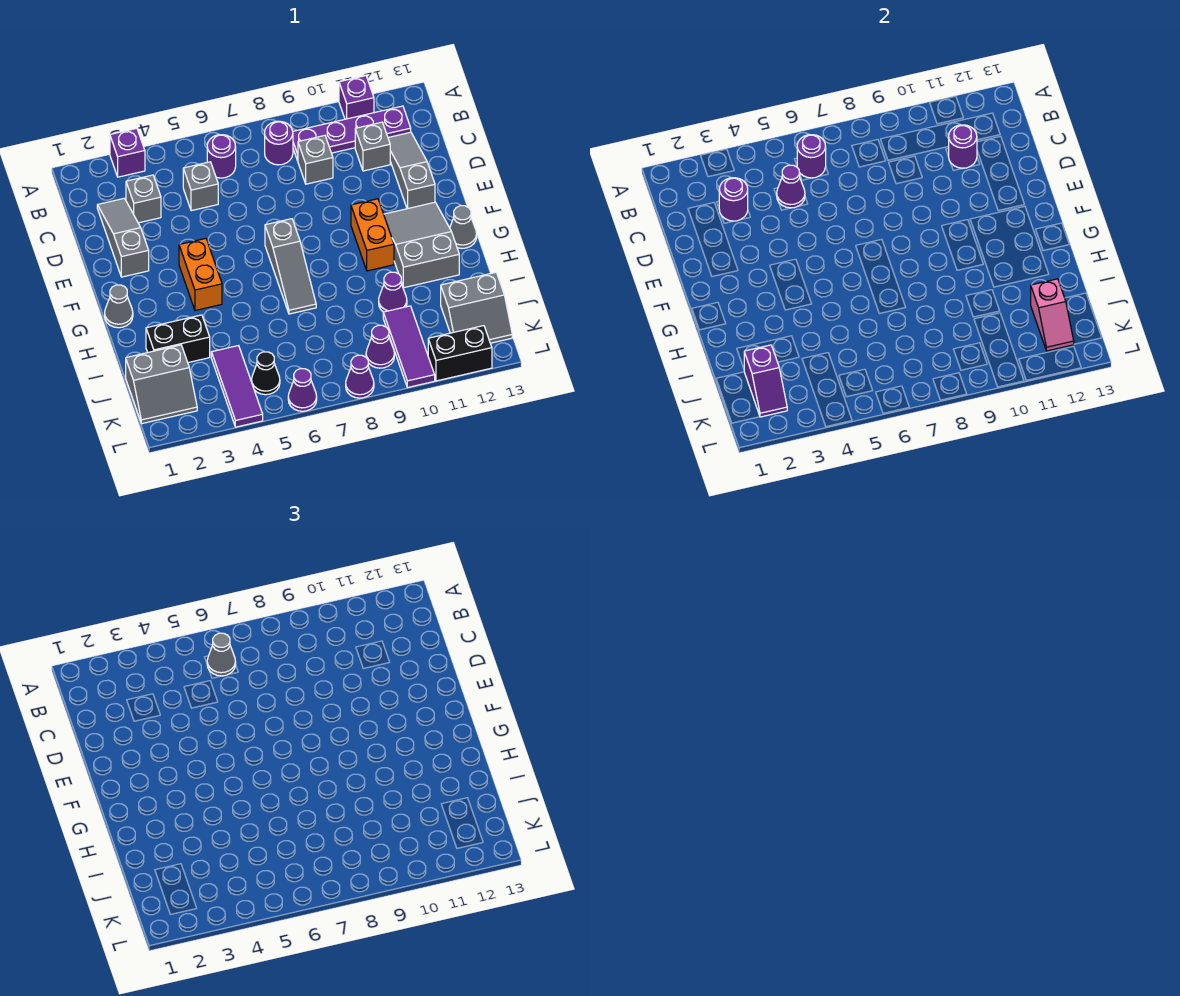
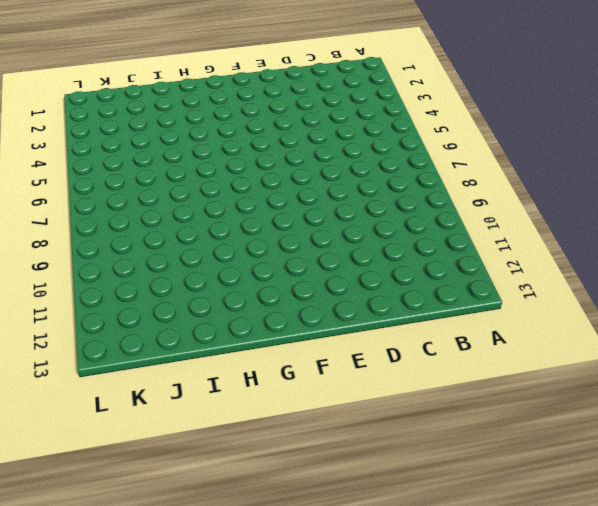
none -> purple 1x1 brick [110,128,145,177]
none -> purple 1x1 brick [339,76,374,119]
none -> purple 1x1 round brick [207,135,236,178]
none -> purple 1x1 round brick [265,121,293,165]

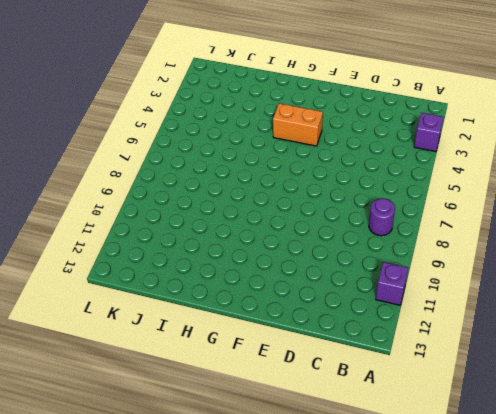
none -> purple 1x1 round brick [207,135,236,178]
none -> purple 1x4 plate [293,106,411,161]
none -> grey 1x3 slope [97,198,149,277]
none -> grey 1x1 brick [126,175,161,223]

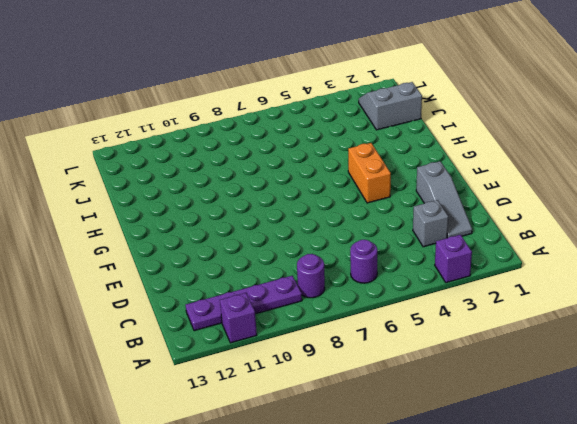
none -> grey 1x1 brick [183,162,218,211]
none -> grey 1x1 brick [298,135,333,184]
none -> grey 1x1 brick [355,122,390,171]
none -> grey 1x3 slope [388,132,435,209]

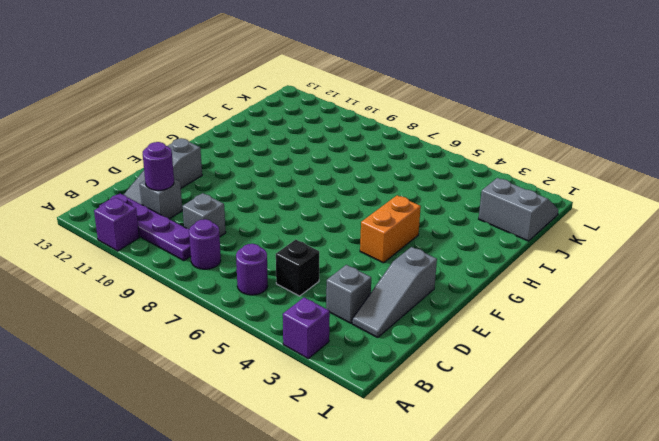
black 1x1 brick [276,240,319,296] -> grey 1x1 brick [183,162,218,211]
none -> grey 1x3 slope [265,219,316,314]
none -> orange 1x2 brick [351,199,394,271]
none -> grey 2x3 slope [384,202,459,288]
none -> grey 1x1 cone [105,285,133,328]

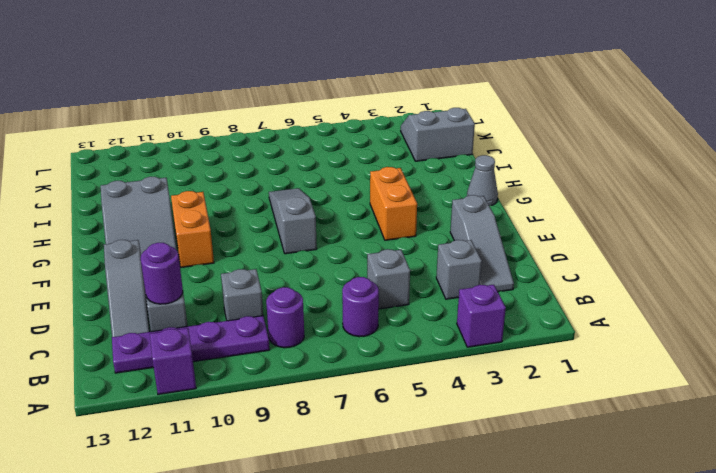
none -> grey 1x1 cone [450,206,477,248]
none -> black 1x2 brick [146,315,210,363]
none -> purple 1x1 cone [379,272,407,312]
none -> purple 1x3 tile [211,346,263,427]

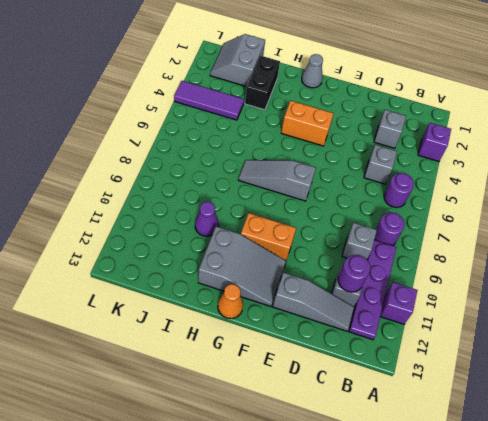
orange 1x1 cone [218,284,243,319] -> grey 1x1 cone [450,206,477,248]
none -> grey 1x3 slope [97,198,149,277]
none -> purple 1x3 tile [383,306,435,388]
none -> grey 2x2 slope [441,272,512,343]
none -> black 1x1 cone [252,352,280,395]

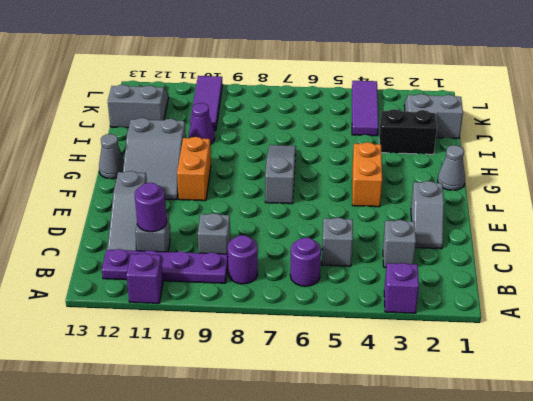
grey 1x2 slope [411,181,444,249] -> grey 1x3 slope [97,198,149,277]
none -> black 1x1 cone [252,352,280,395]
none -> purple 1x1 cone [366,325,394,368]
none -> purple 1x1 cone [288,369,317,411]
none -> purple 1x1 cone [346,355,374,398]

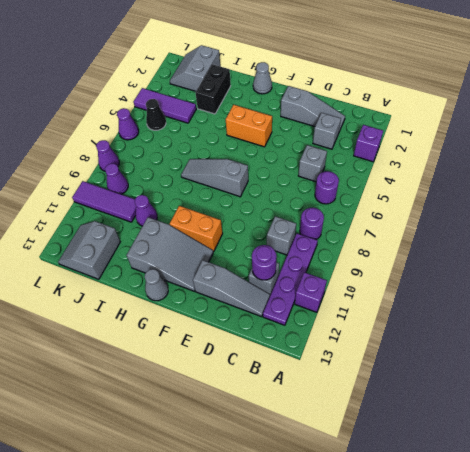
none -> black 1x2 brick [428,326,492,381]
none -> purple 1x1 round brick [797,135,826,178]
none -> purple 1x1 round brick [719,178,748,221]
none -> purple 1x1 cone [777,165,805,208]

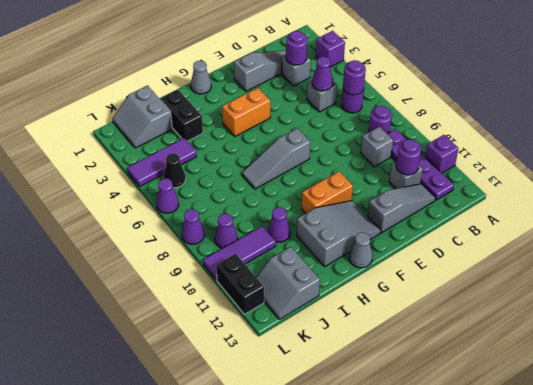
none -> purple 1x2 slope [744,345,787,417]
none -> pink 1x2 slope [1031,279,1074,351]
none -> grey 1x1 cone [207,633,236,676]

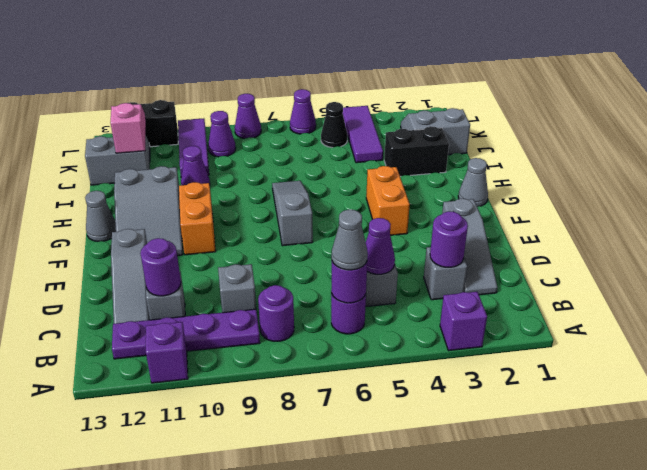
none -> purple 1x2 slope [744,345,787,417]

